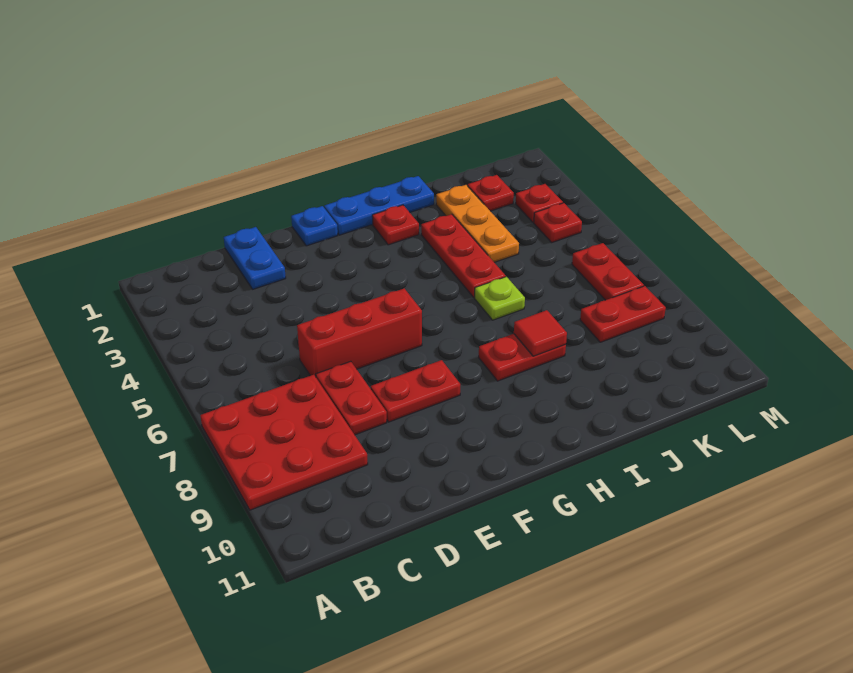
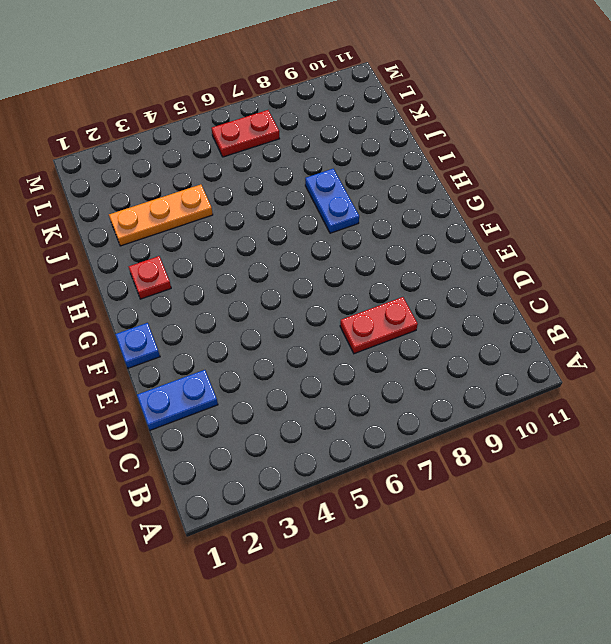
blue 1x2 plate [305,169,359,233] -> red 1x2 plate [479,334,566,381]
none -> red 3x3 plate [200,375,368,510]
none -> red 1x3 brick [297,288,422,377]
none -> red 1x2 plate [371,360,460,422]

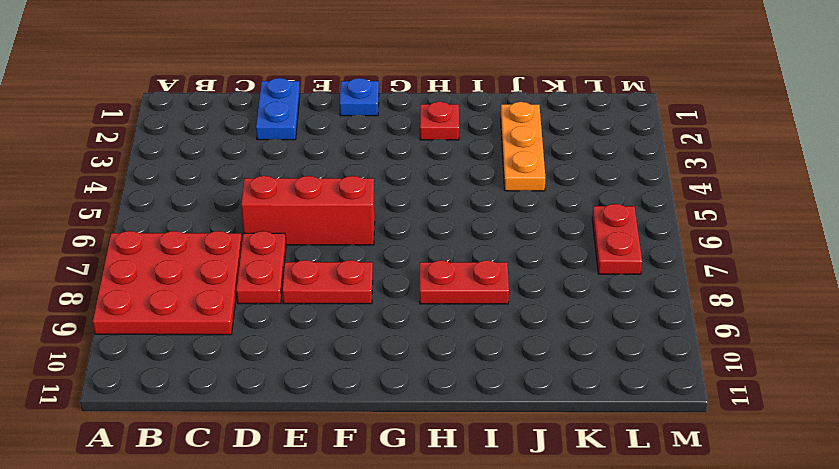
none -> blue 1x3 plate [324,176,434,235]
none -> red 1x3 plate [421,214,506,297]
none -> lime 1x1 plate [475,277,525,320]

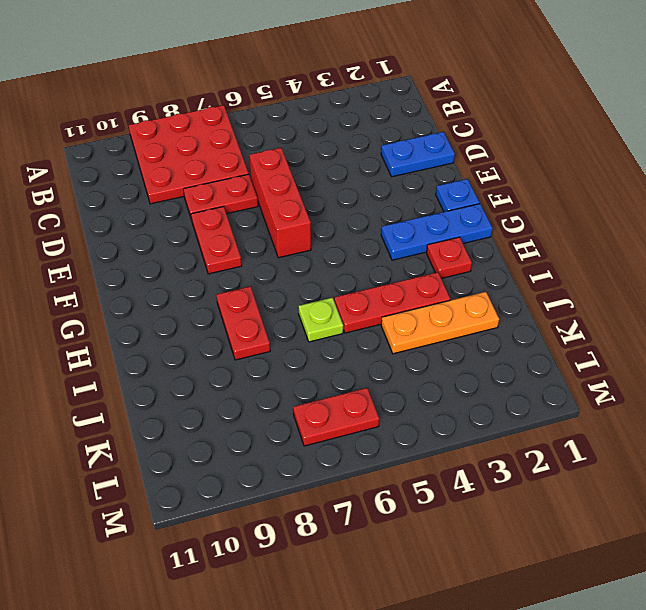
blue 1x3 plate [381,204,493,260] -> blue 1x3 plate turned to [324,176,434,235]
none -> red 1x1 plate [468,175,514,211]
none -> red 1x2 plate [580,286,666,342]
none -> red 1x1 plate [516,184,563,222]

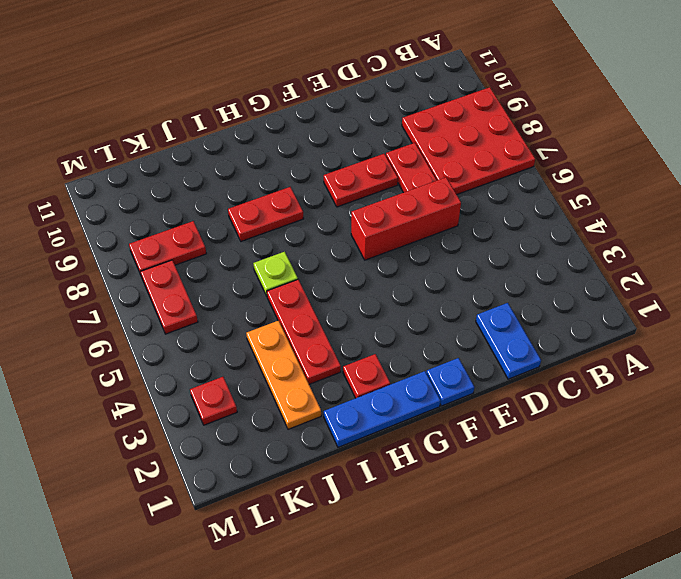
none -> red 1x1 plate [468,175,514,211]
none -> red 1x1 plate [534,203,582,242]
none -> red 1x1 tile [514,310,567,356]

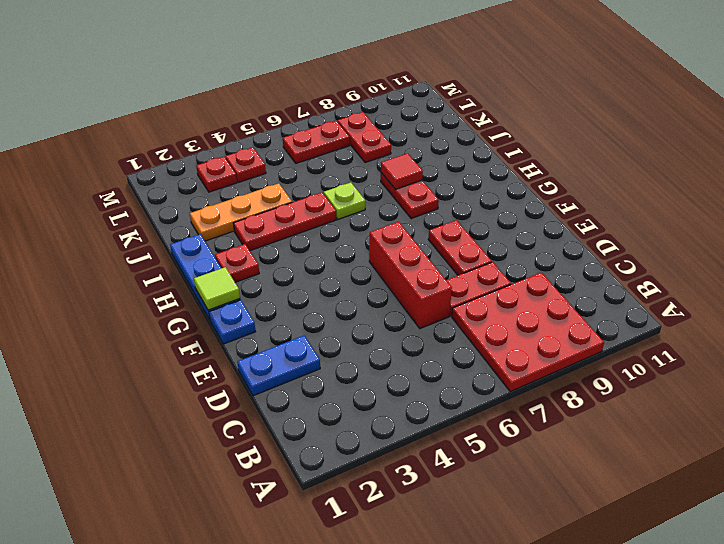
lime 1x1 tile [194,267,240,310] -> none
none -> red 1x1 plate [468,175,514,211]

